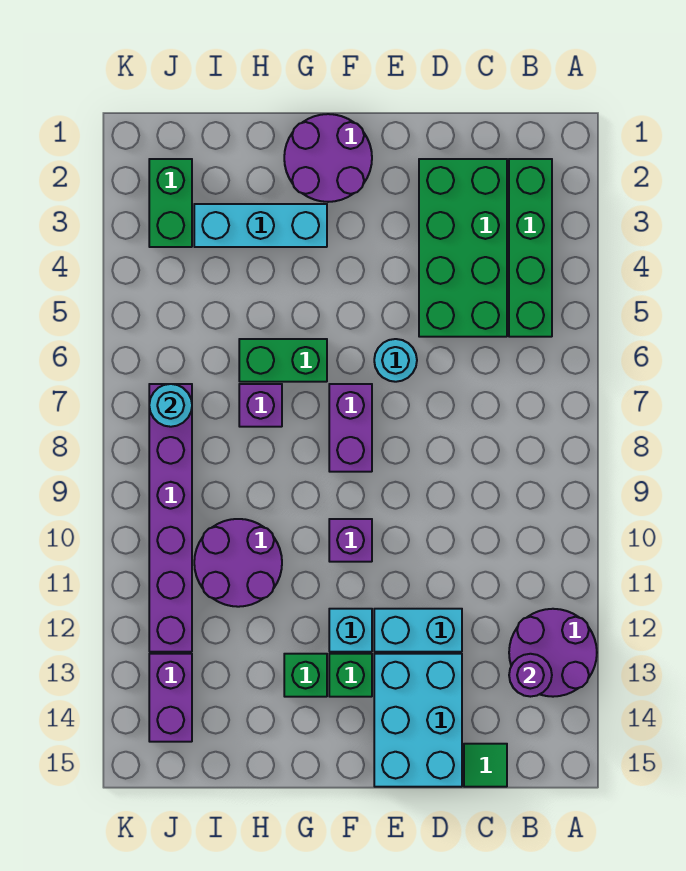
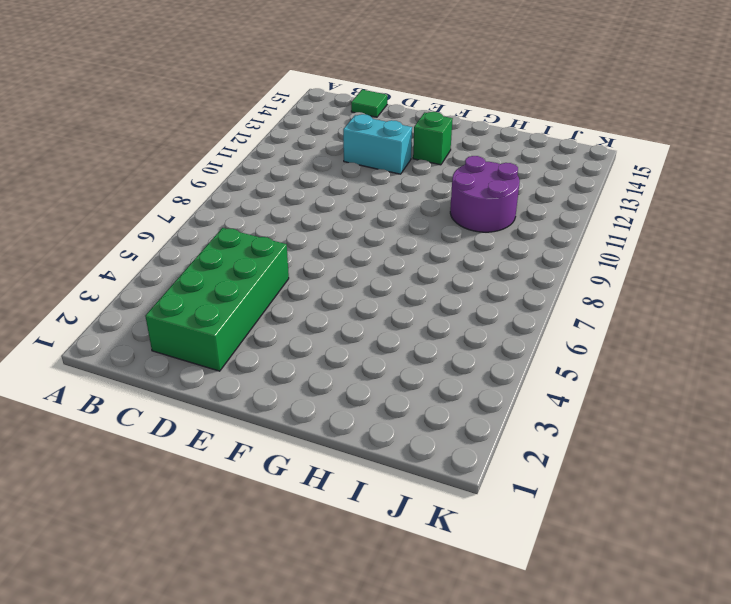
none -> purple 2x2 round brick [509,609,597,697]
none -> green 1x4 brick [509,159,552,337]
none -> cyan 2x3 brick [374,654,462,787]

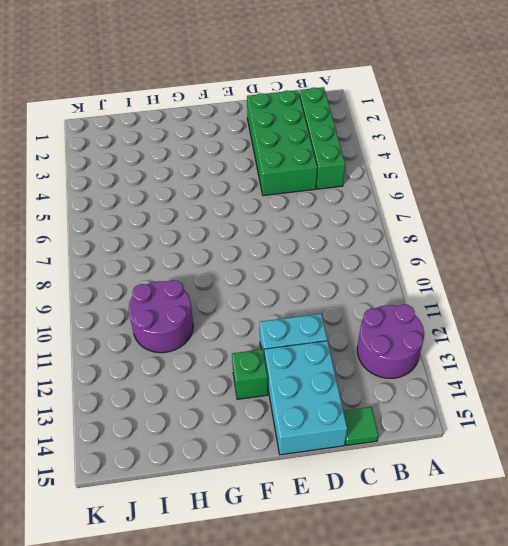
none -> cyan 1x1 round brick [374,339,417,382]
none -> purple 2x2 round brick [284,114,372,202]
none -> purple 1x2 brick [329,384,372,472]

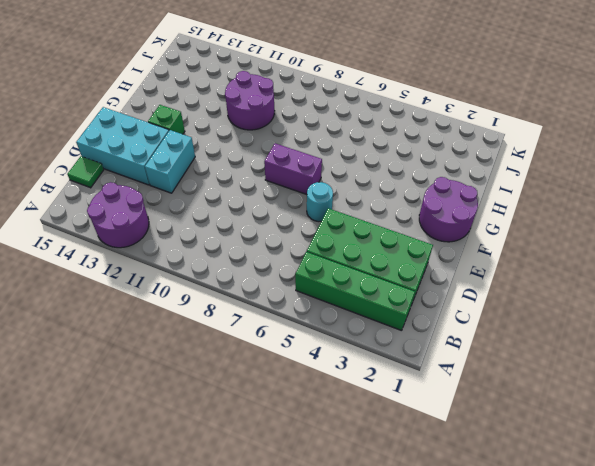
none -> purple 1x1 brick [329,519,372,562]
none -> cyan 1x1 brick [329,609,372,652]
none -> cyan 1x3 brick [194,204,327,247]

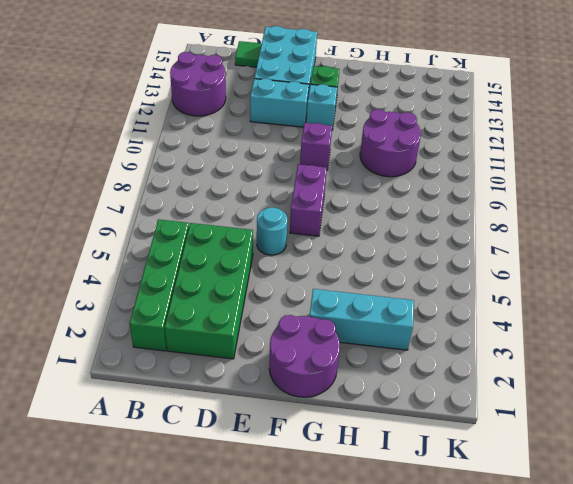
none -> green 1x2 brick [239,339,327,382]
none -> green 1x1 brick [284,654,327,697]
none -> purple 1x1 brick [239,384,282,427]

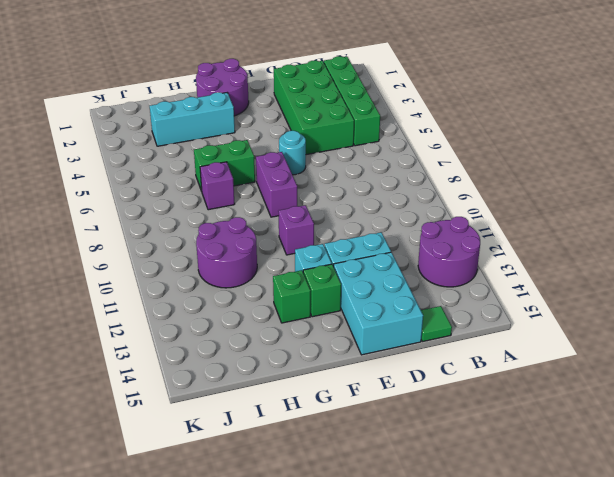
none -> green 1x2 brick [149,159,192,247]
none -> purple 1x6 brick [149,384,192,652]
none -> purple 1x2 brick [149,654,192,742]

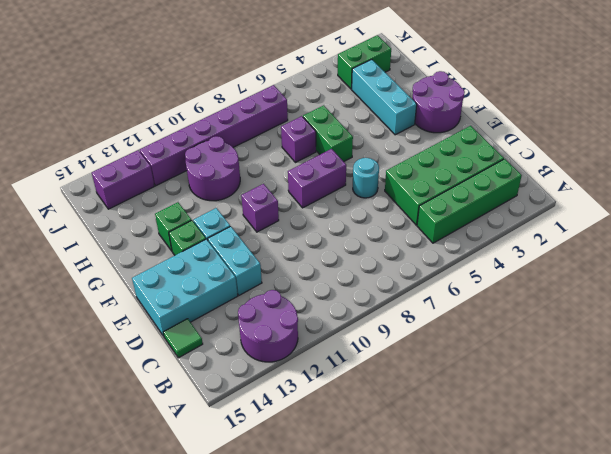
none -> purple 1x1 round brick [509,654,552,697]
none -> cyan 1x1 round brick [149,384,192,427]

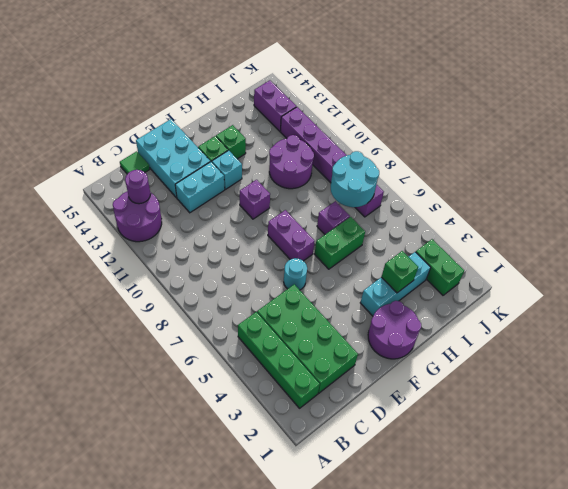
green 1x1 brick [382,251,418,293] -> none
cyan 2x2 round brick [331,151,379,207] -> cyan 1x1 round brick [149,384,192,427]

